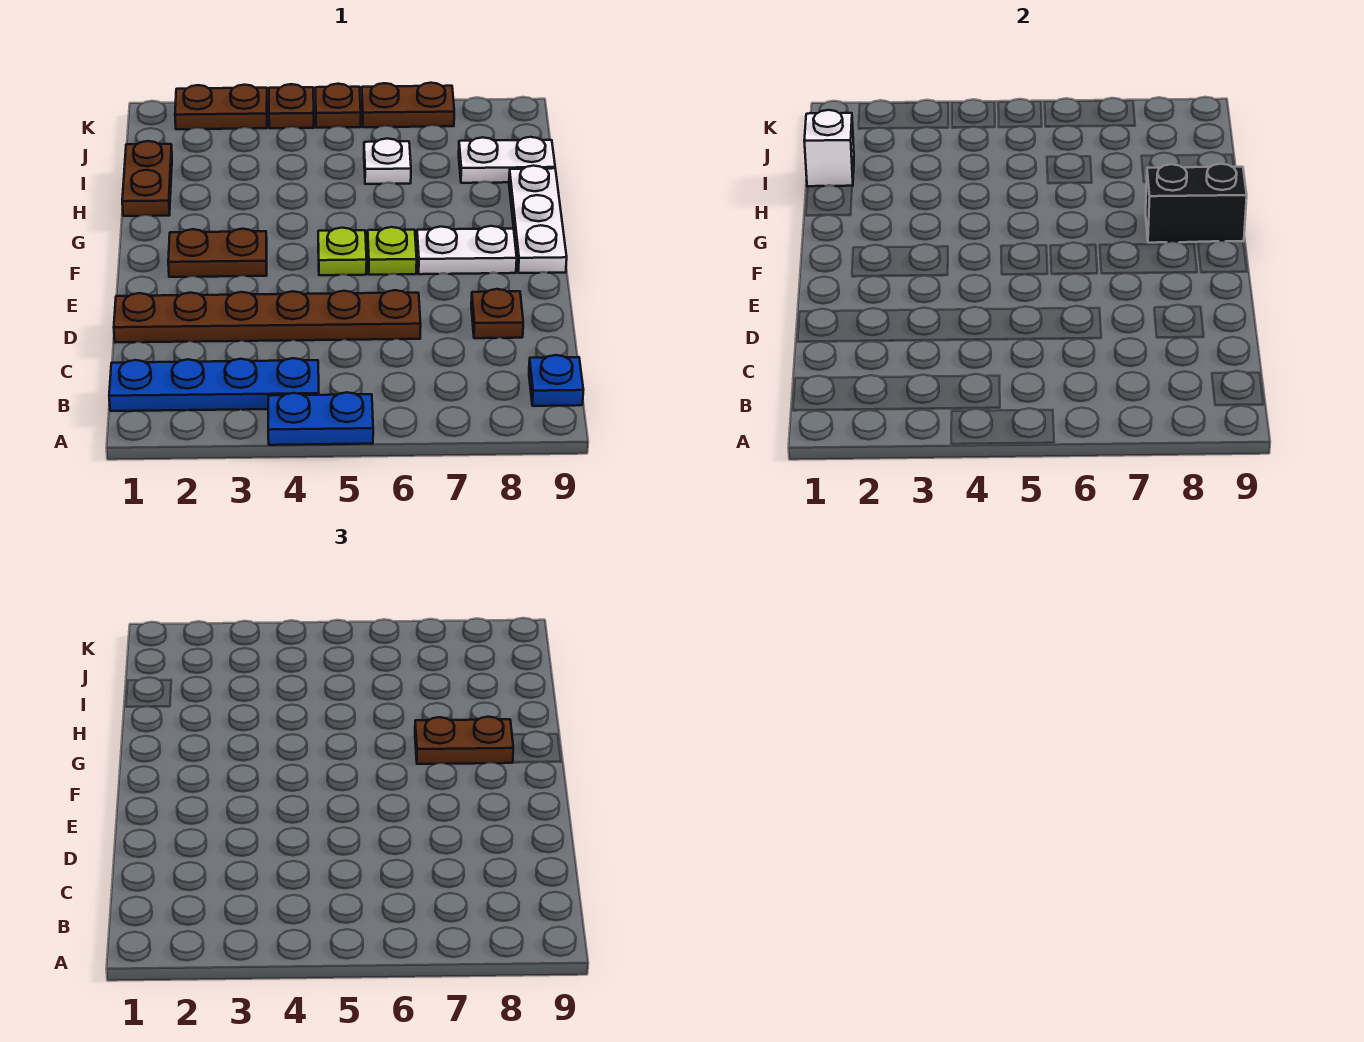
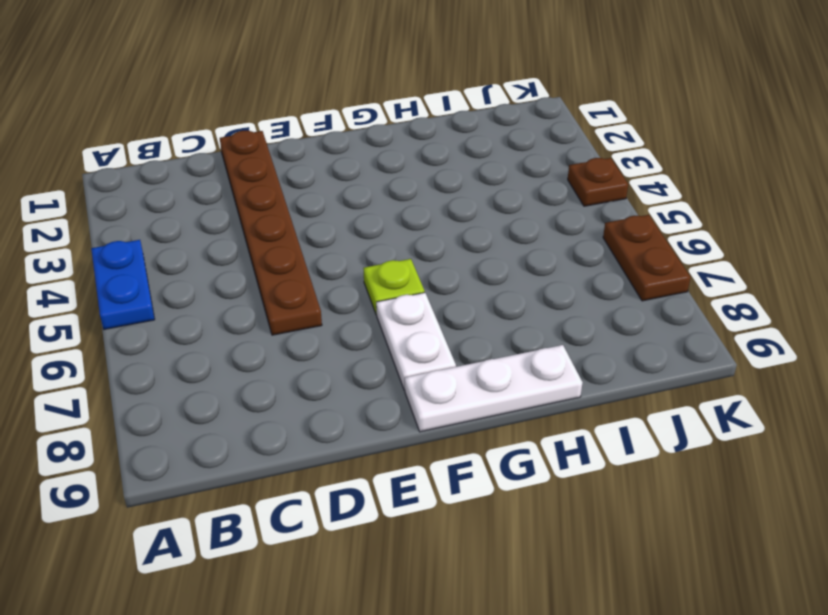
none -> blue 1x4 plate [109,358,319,411]
none -> blue 1x1 plate [529,355,583,406]
none -> brown 1x1 plate [471,289,523,338]

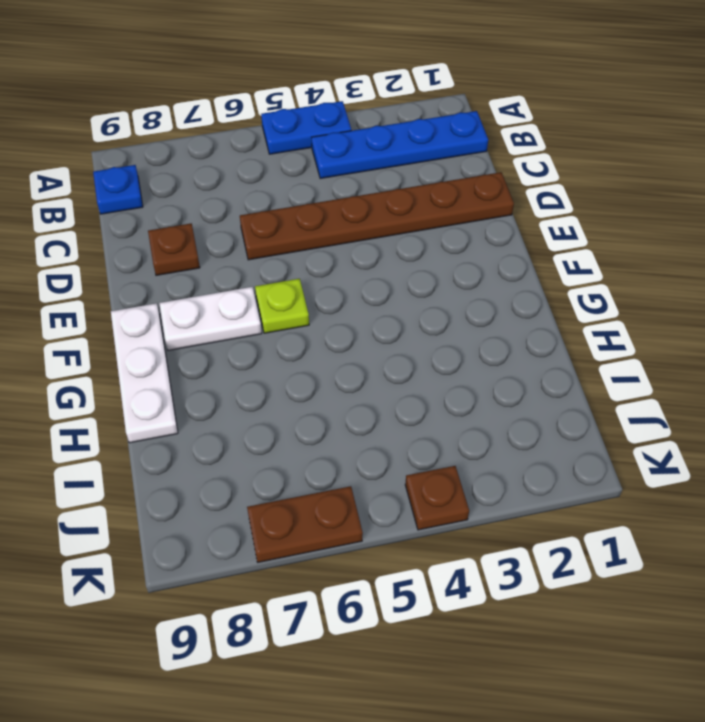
none -> brown 1x2 plate [168,229,267,277]
none -> lime 1x1 plate [318,228,367,275]
none -> brown 1x2 plate [122,141,172,216]

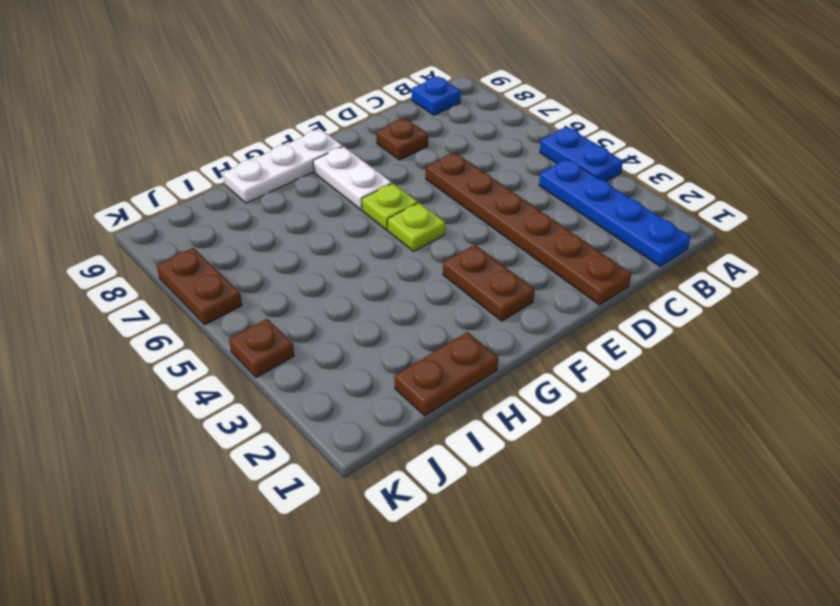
none -> white 1x1 plate [364,139,411,184]
none -> white 1x2 plate [459,137,555,183]
none -> brown 1x2 plate [175,85,267,129]

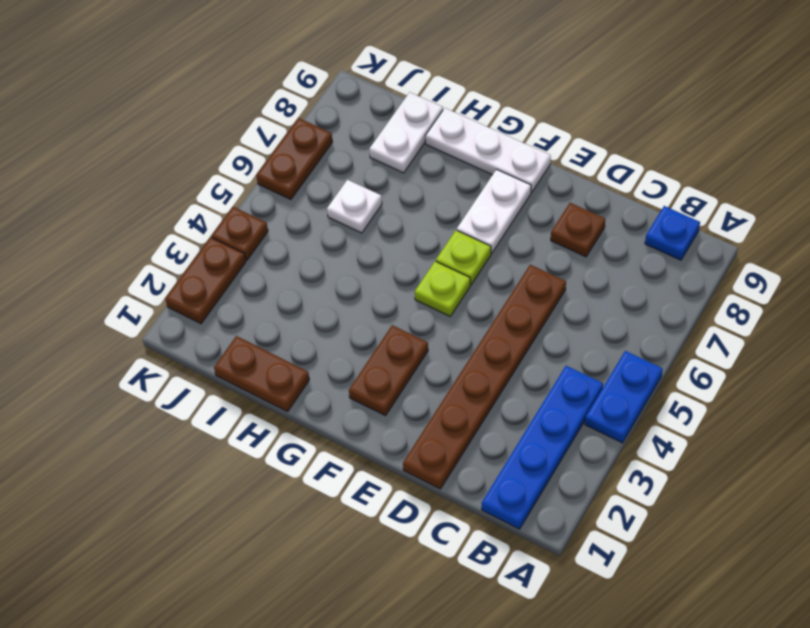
none -> brown 1x1 plate [316,84,361,128]
none -> black 1x2 brick [1146,164,1247,243]
none -> white 1x1 brick [804,110,854,187]

